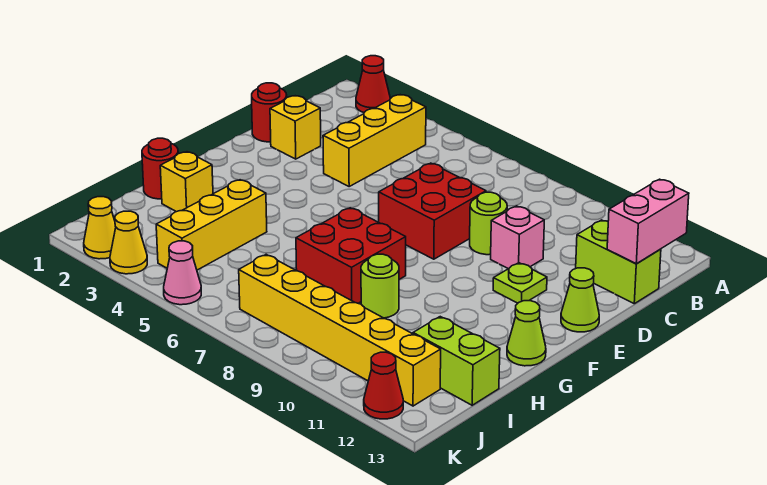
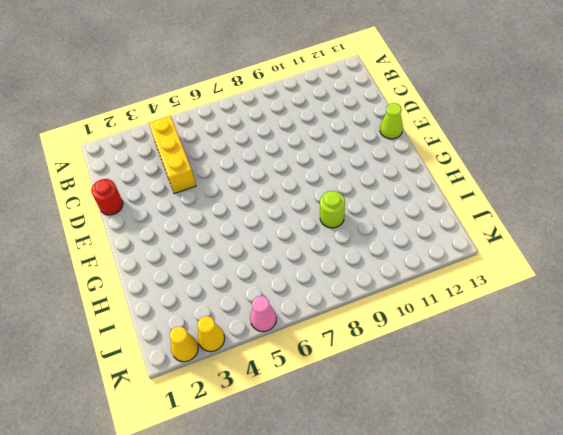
none -> red 1x1 cone [356,56,390,112]
none -> lime 1x2 brick [576,220,661,304]
none -> yellow 1x1 brick [270,96,321,159]

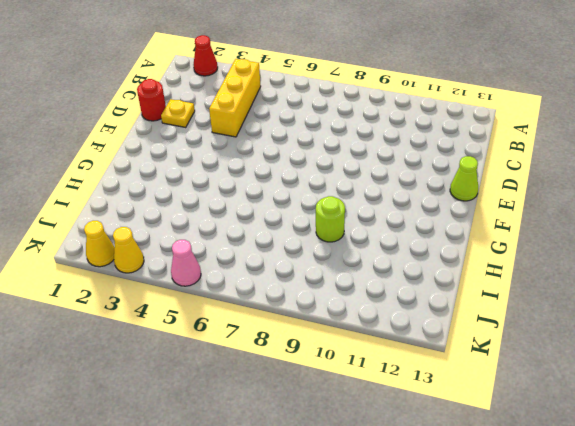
yellow 1x1 plate [161,99,195,127] -> yellow 1x1 brick [270,96,321,159]
none -> lime 1x2 brick [576,220,661,304]
none -> red 2x2 brick [379,163,486,259]
none -> lime 1x1 round brick [470,192,507,255]

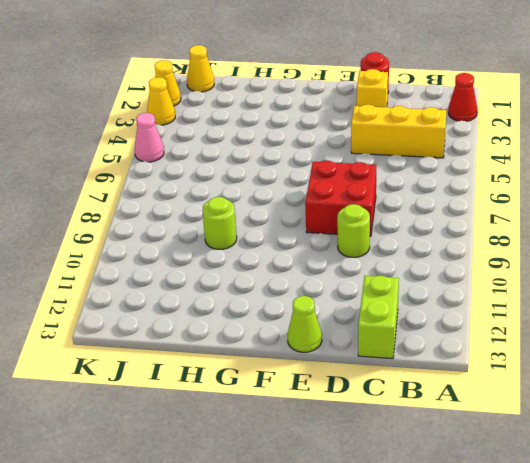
yellow 1x1 cone [187,45,214,92] -> none
none -> pink 1x1 brick [491,206,544,269]
none -> lime 1x1 plate [493,263,547,303]
none -> red 2x2 brick [296,208,406,303]

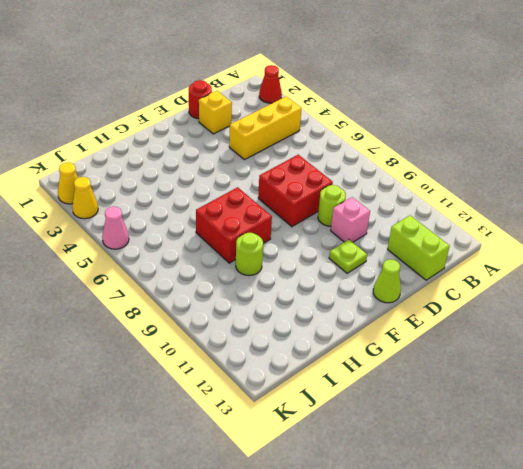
none -> lime 1x1 cone [507,301,546,366]
none -> red 1x1 round brick [142,138,178,199]
none -> yellow 1x1 brick [160,152,213,212]

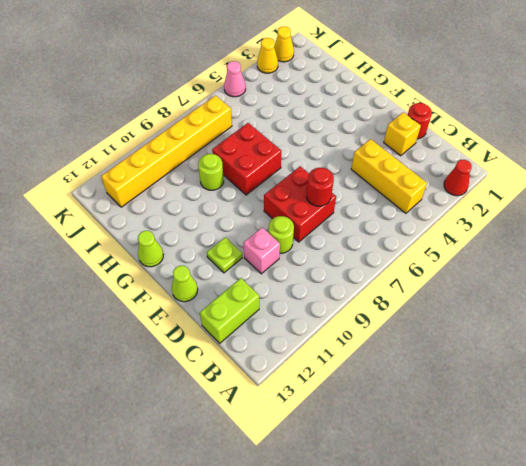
red 1x1 round brick [306,168,334,206] -> red 1x1 round brick moved to [142,138,178,199]
none -> yellow 1x1 brick [160,152,213,212]
none -> yellow 1x3 brick [156,180,267,270]
none -> lime 1x2 brick [413,317,500,405]

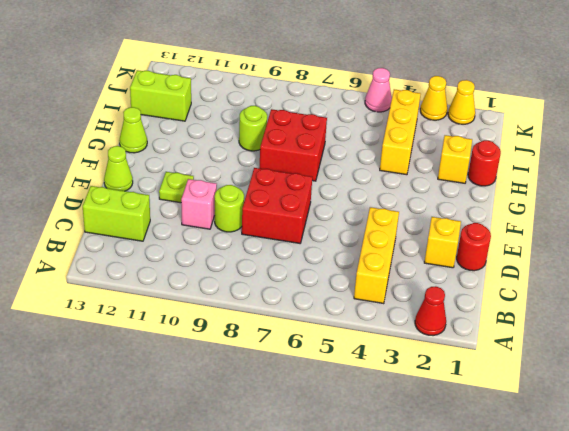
none -> yellow 1x6 brick [239,254,441,406]
none -> red 1x1 cone [364,352,403,419]
none -> pink 1x2 brick [607,179,689,264]

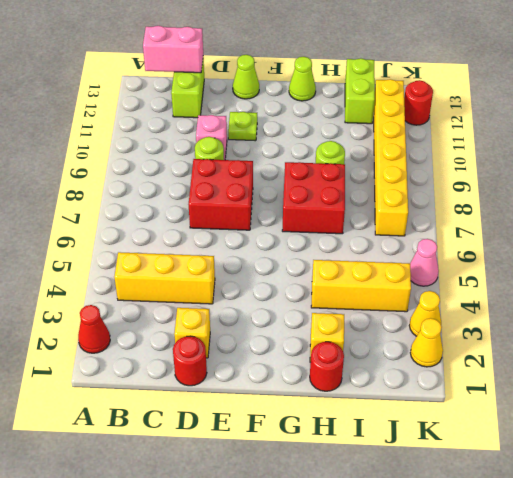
red 1x1 round brick [404,80,433,125] -> red 1x1 cone [364,352,403,419]

